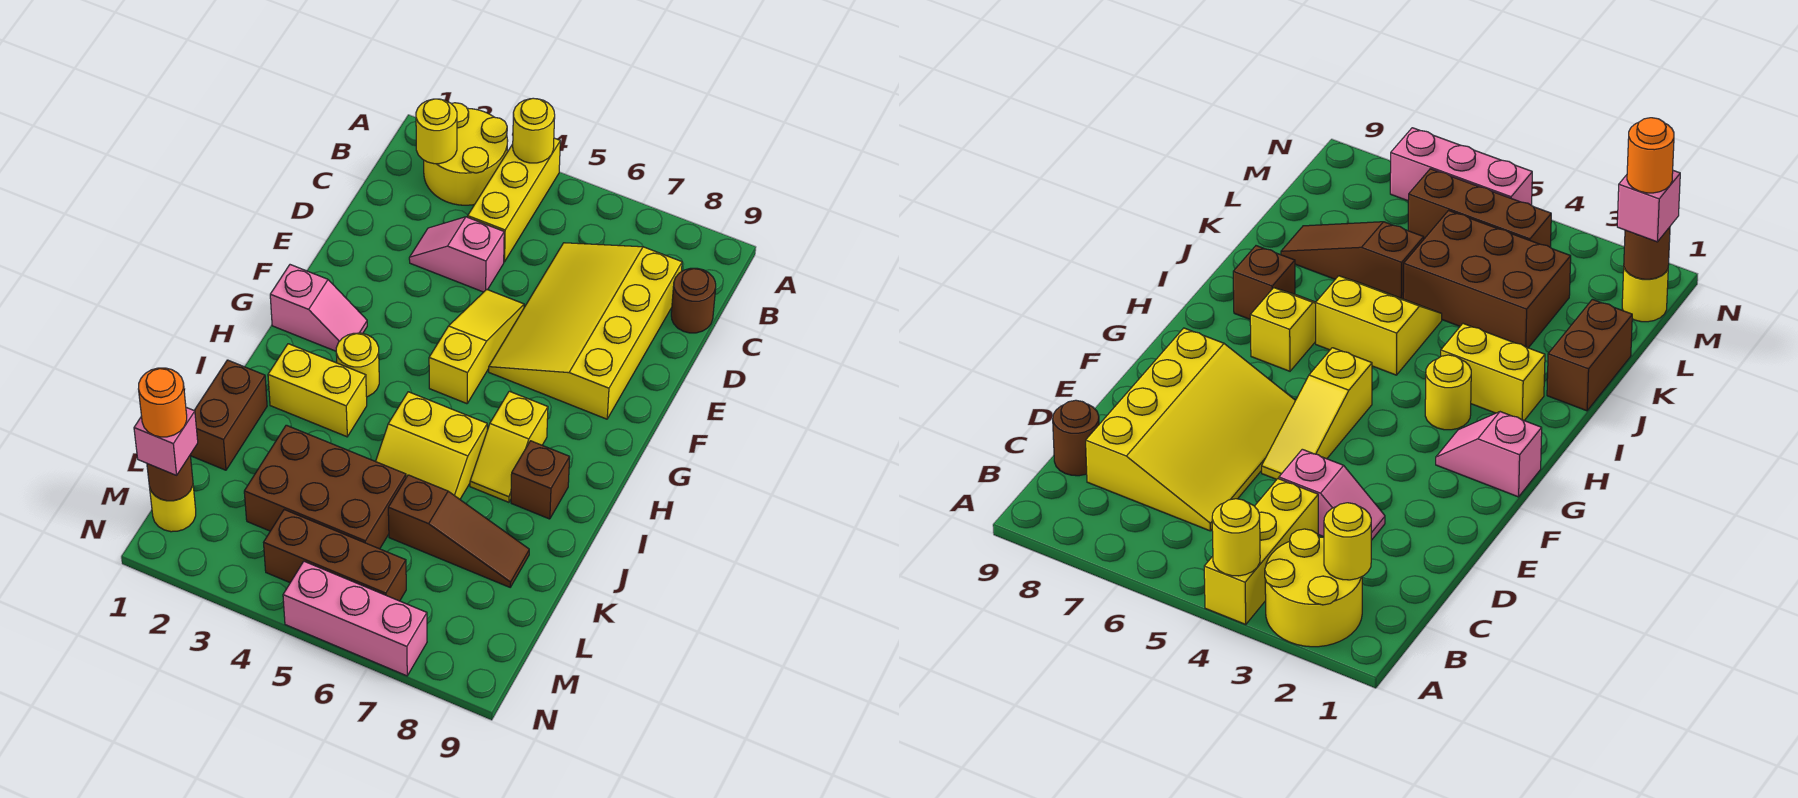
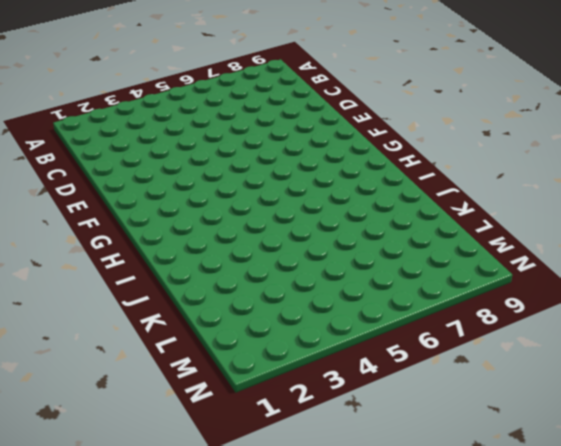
none -> yellow 2x2 round brick [424,103,508,205]
none -> yellow 1x3 brick [468,138,560,262]
none -> yellow 3x4 slope [489,243,682,419]

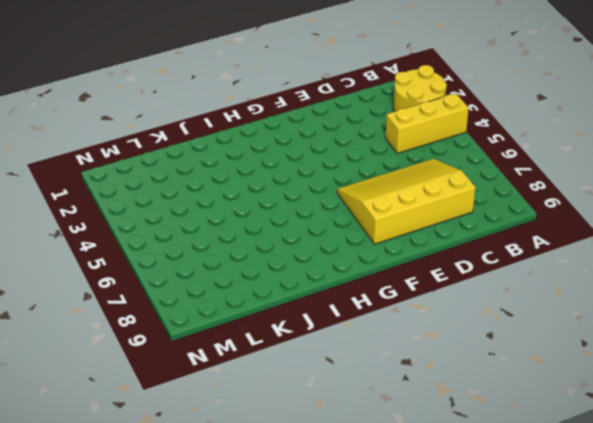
none -> brown 1x1 round brick [671,268,716,333]
none -> pink 1x2 slope [409,217,504,292]
none -> yellow 1x3 slope [429,289,524,404]

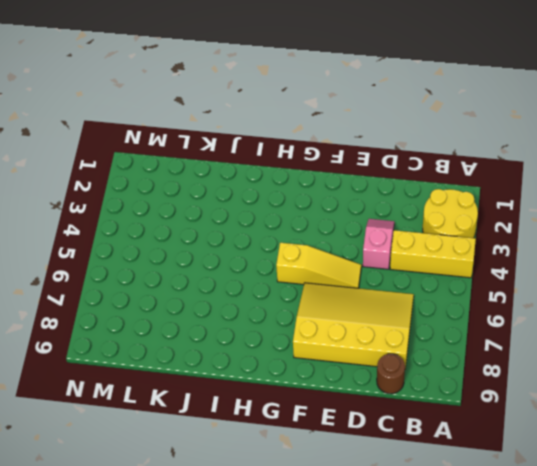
none -> pink 1x2 slope [270,265,367,351]
none -> yellow 1x1 round brick [336,333,379,397]
none -> yellow 1x2 slope [470,391,548,502]

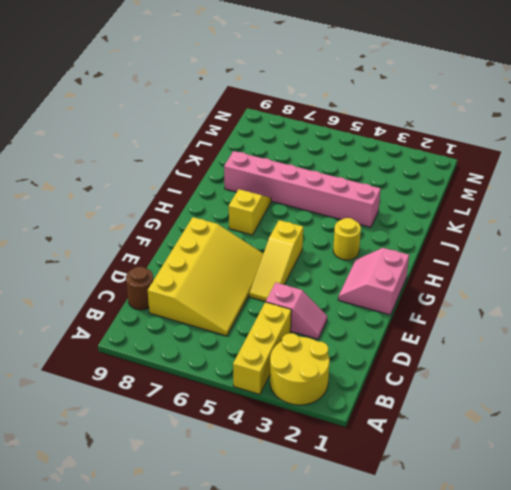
pink 2x2 slope [338,248,409,315] -> pink 1x2 slope [270,265,367,351]
pink 1x6 brick [224,151,381,227] -> yellow 2x2 slope [376,392,487,499]
none -> yellow 1x2 brick [268,344,367,437]
none -> brown 1x1 brick [511,441,570,519]
none -> brown 1x2 brick [190,360,267,470]

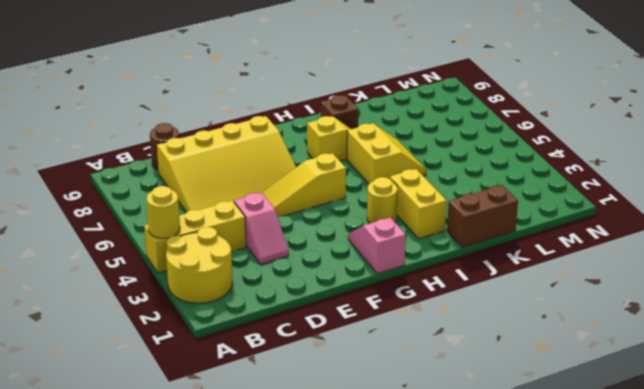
none -> brown 2x3 brick [244,425,406,549]
none -> brown 1x3 slope [388,475,529,587]
none -> yellow 1x1 round brick [150,486,196,532]

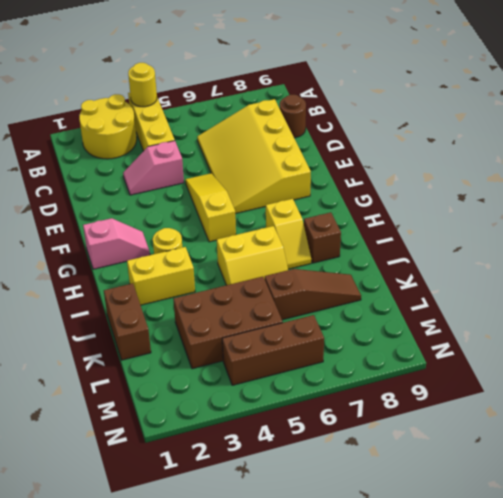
none -> yellow 1x1 round brick [150,486,196,532]
none -> pink 1x3 brick [283,561,427,676]
none -> yellow 1x1 round brick [416,99,457,164]

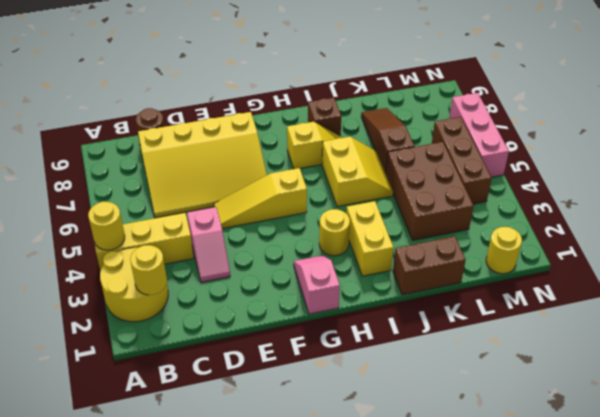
none -> brown 1x1 round brick [147,456,193,501]
none -> pink 1x1 brick [134,407,198,475]
none -> orange 1x1 round brick [139,368,187,437]

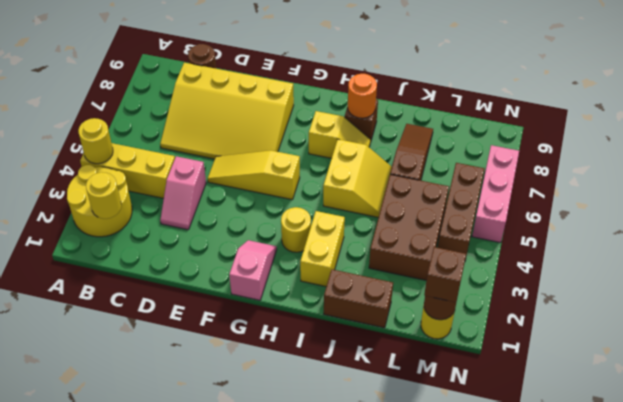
orange 1x1 round brick [348,74,377,118] -> orange 1x1 round brick moved to [139,368,187,437]
brown 1x1 brick [424,247,466,302] -> pink 1x1 brick [134,407,198,475]

